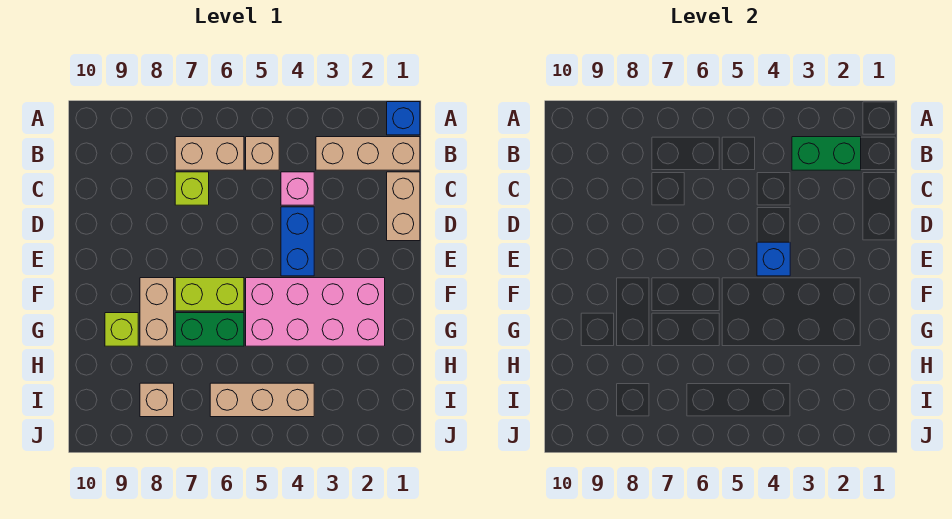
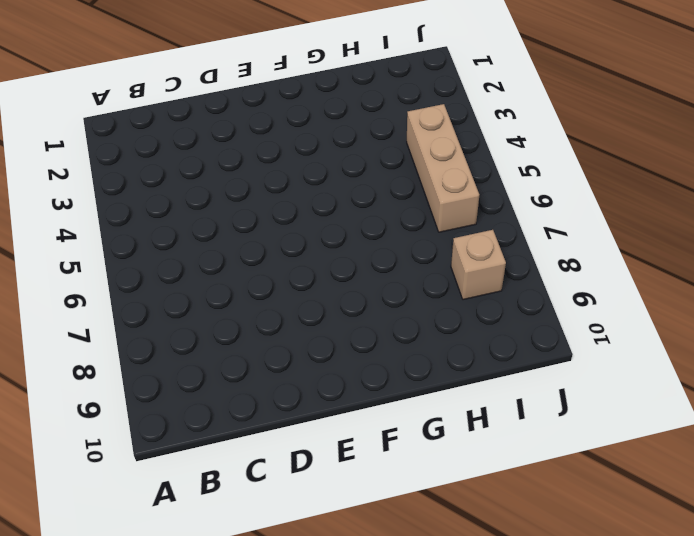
none -> blue 1x1 brick [387,102,420,135]
none -> tan 1x3 brick [316,137,420,170]
none -> tan 1x1 brick [246,137,279,170]

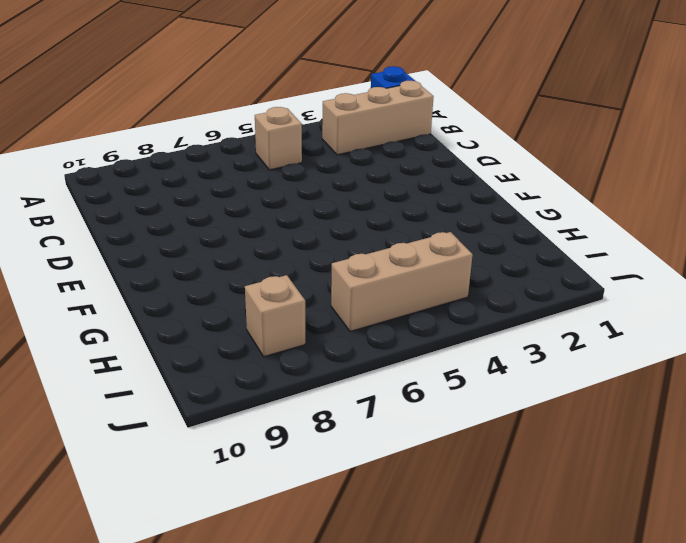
none -> tan 1x2 brick [175,137,244,170]
none -> tan 1x2 brick [387,172,420,241]
none -> pink 1x1 brick [281,172,314,205]

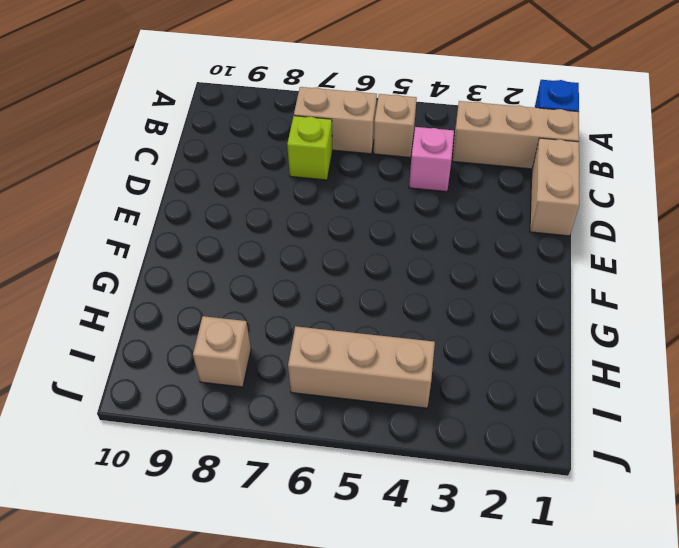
none -> blue 1x2 brick [281,207,314,276]
none -> pink 2x4 brick [246,278,385,346]
none -> lime 1x2 brick [175,278,244,311]

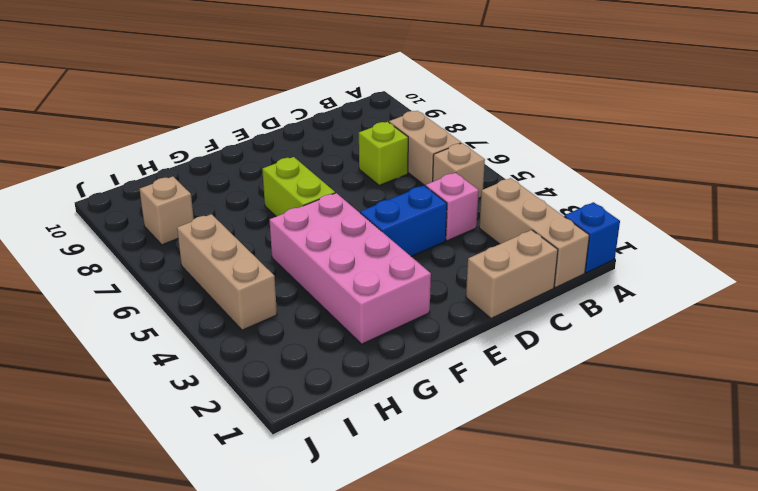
none -> tan 1x2 brick [140,278,174,346]
none -> green 1x2 brick [175,313,244,346]
none -> lime 1x1 brick [105,313,138,346]

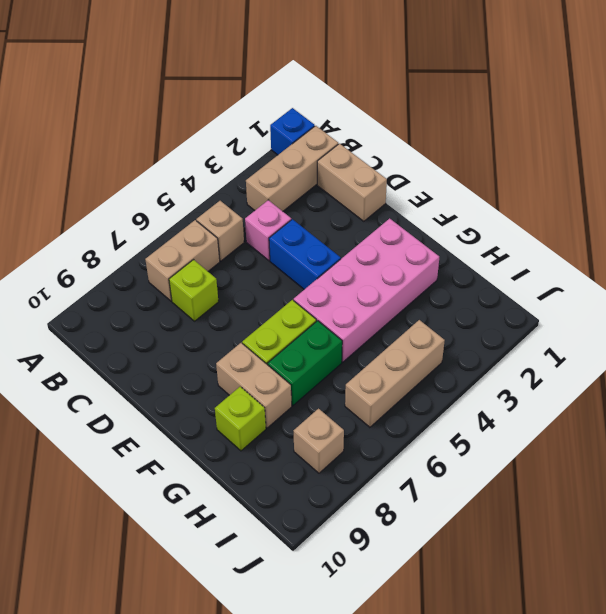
none -> green 1x2 brick [792,137,861,170]
none -> blue 1x1 brick [757,242,790,276]

